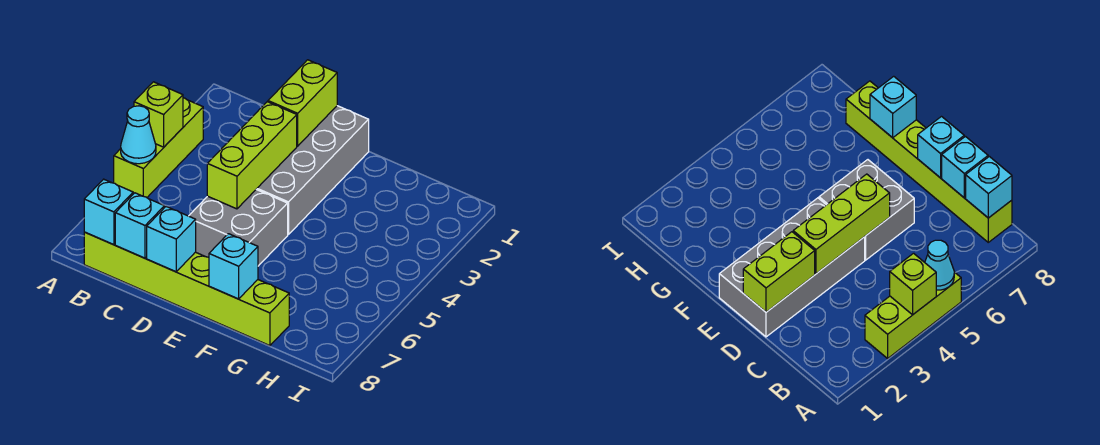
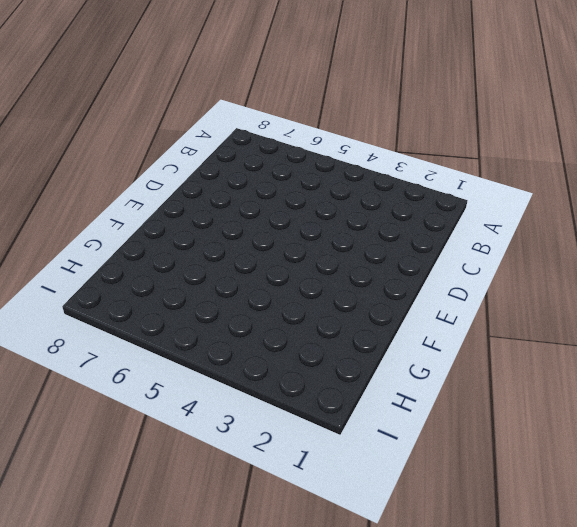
none -> lime 1x3 brick [114,98,203,197]
none -> lime 1x6 brick [84,232,289,346]
none -> grey 2x4 brick [256,106,369,235]

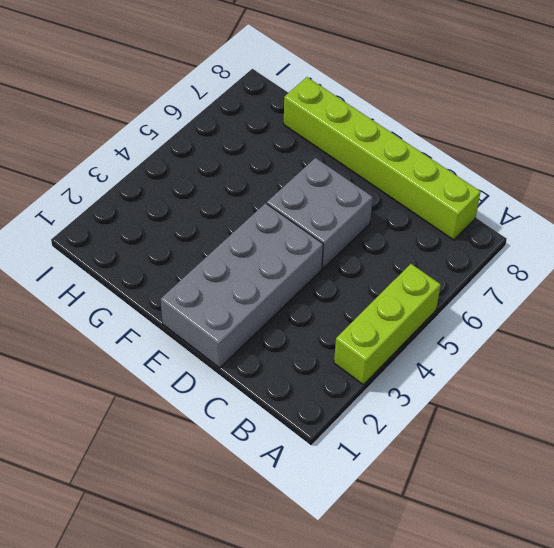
none -> lime 1x1 brick [134,82,183,147]
none -> cyan 1x1 cone [121,106,156,164]
none -> cyan 1x1 brick [84,179,133,245]

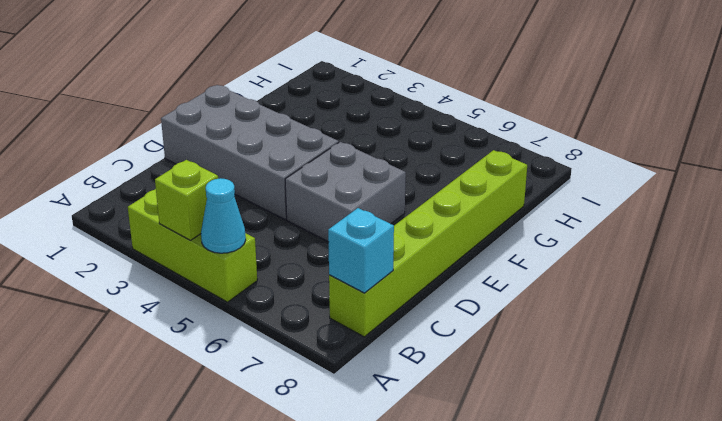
none -> cyan 1x1 brick [115,193,164,258]
none -> lime 1x2 brick [268,60,337,146]
none -> lime 1x3 brick [207,102,297,209]

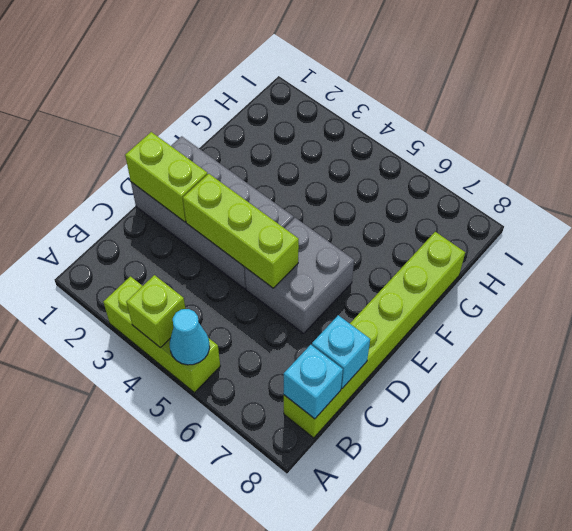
none -> cyan 1x1 brick [147,207,196,272]
none -> cyan 1x1 brick [209,234,258,299]

